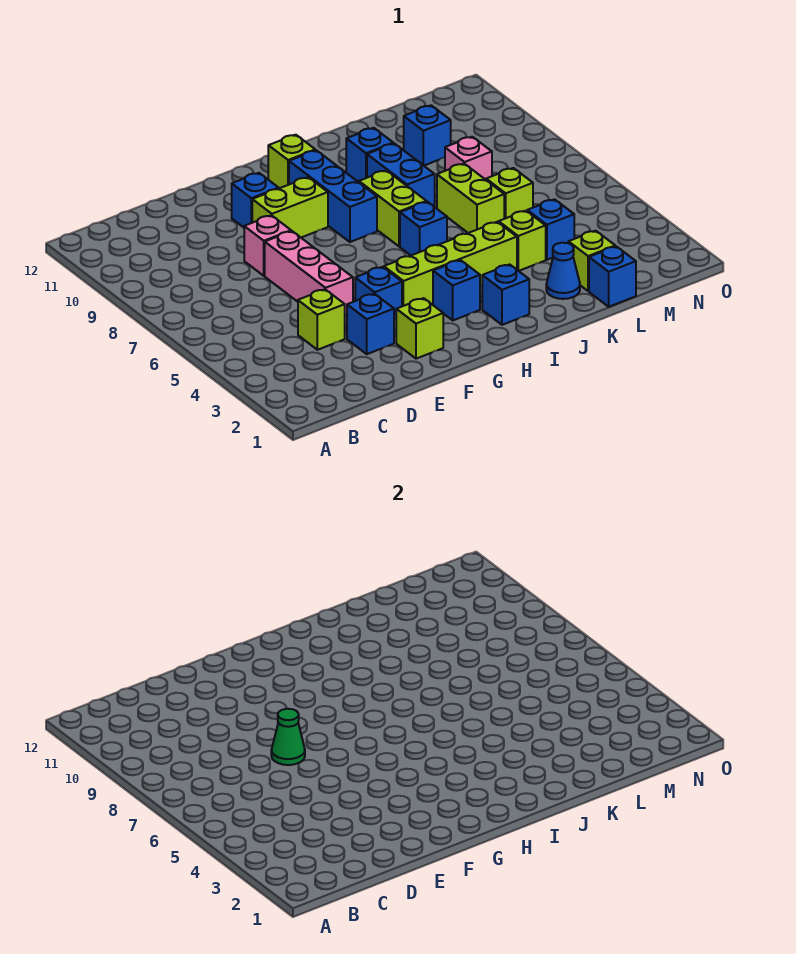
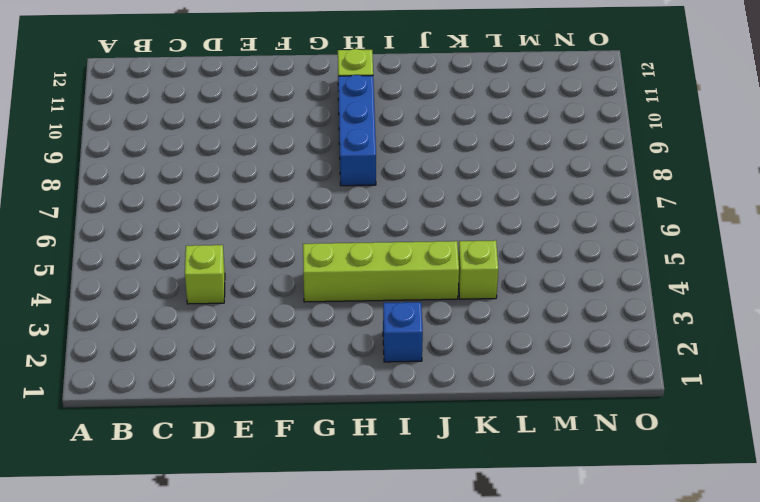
none -> blue 1x1 brick [347,294,394,354]
none -> pink 1x3 brick [265,231,353,315]
none -> pink 1x1 brick [244,215,291,276]

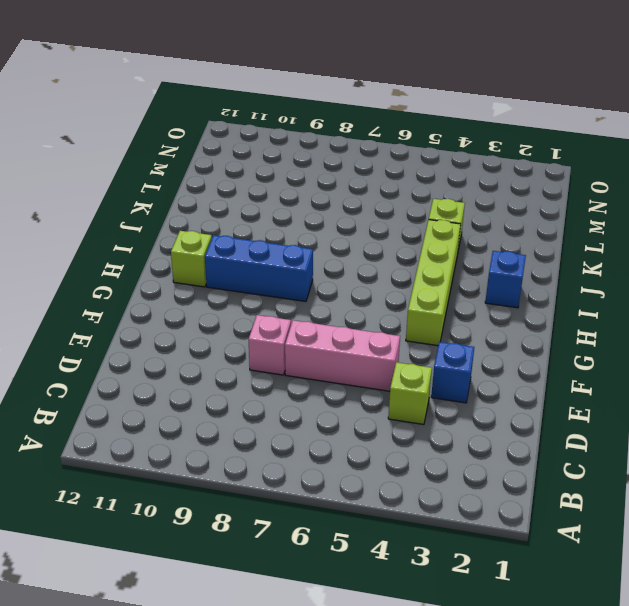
none -> lime 1x1 brick [396,298,443,359]
none -> blue 1x1 brick [355,267,402,319]
none -> lime 1x2 brick [252,177,328,237]

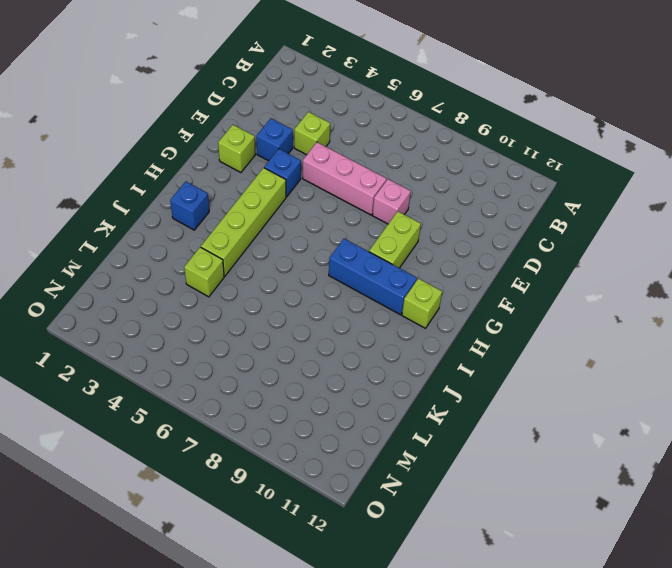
none -> blue 1x1 brick [232,173,279,227]
none -> blue 1x1 brick [433,260,480,320]
none -> blue 1x1 brick [400,202,447,255]

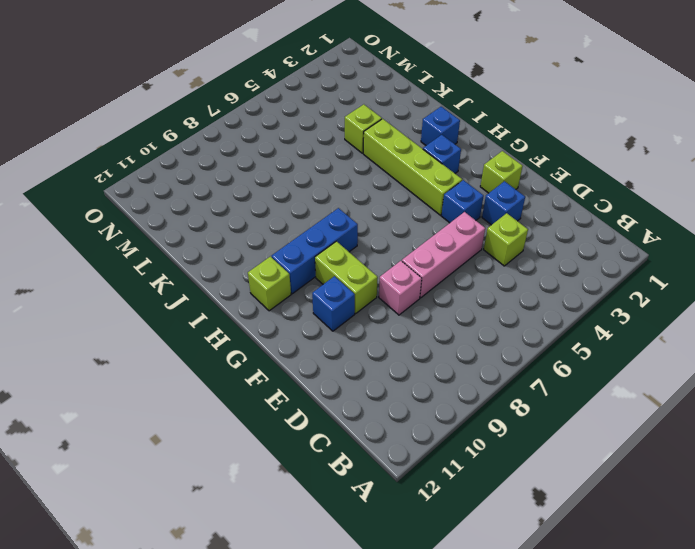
none -> blue 1x1 brick [400,202,447,255]
none -> lime 1x2 brick [359,170,426,247]
none -> blue 1x2 brick [367,143,435,207]

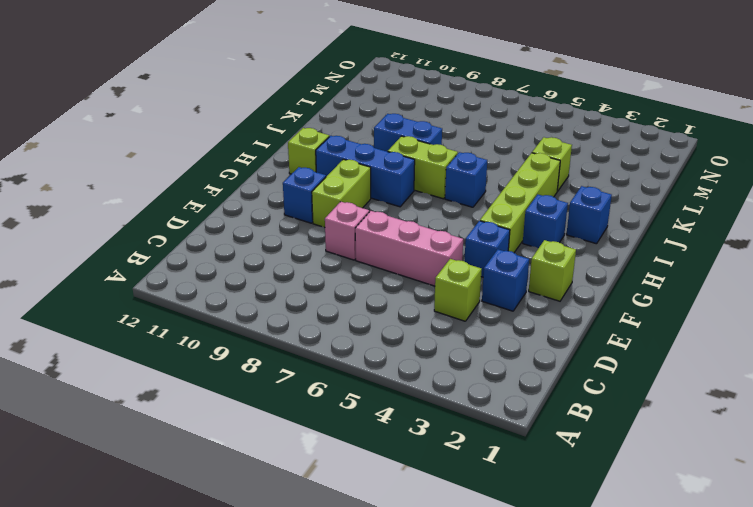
none -> blue 1x1 brick [346,128,393,182]
none -> blue 1x1 cone [546,243,580,299]
none -> lime 1x2 brick [437,164,504,233]

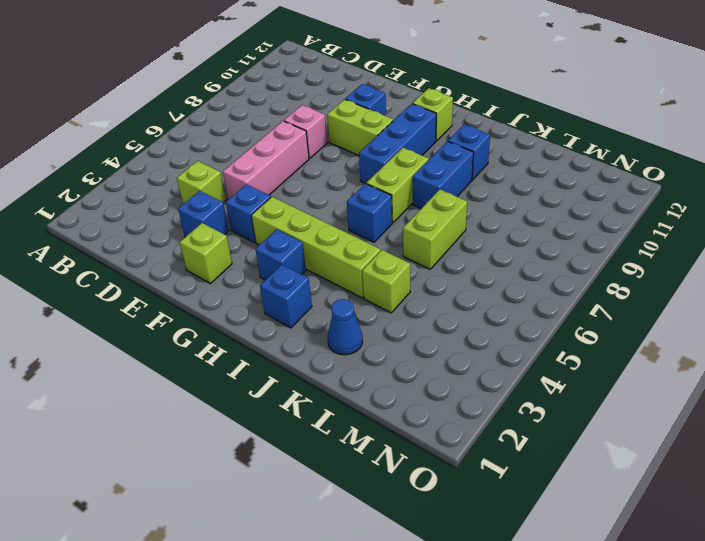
none -> blue 1x1 brick [589,246,636,307]
none -> lime 1x1 brick [568,231,615,291]
none -> blue 1x1 brick [527,199,574,260]

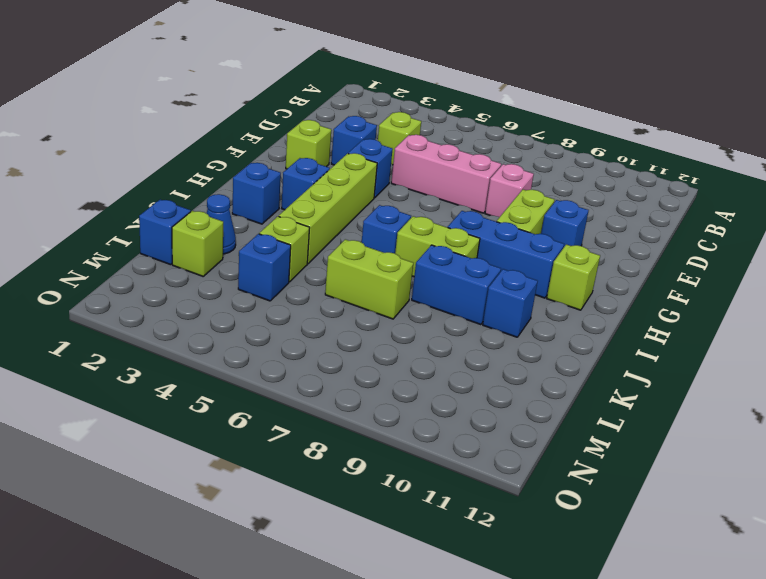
none -> lime 1x1 brick [486,168,533,219]
none -> pink 1x1 brick [445,137,492,180]
none -> blue 1x1 brick [404,105,451,166]

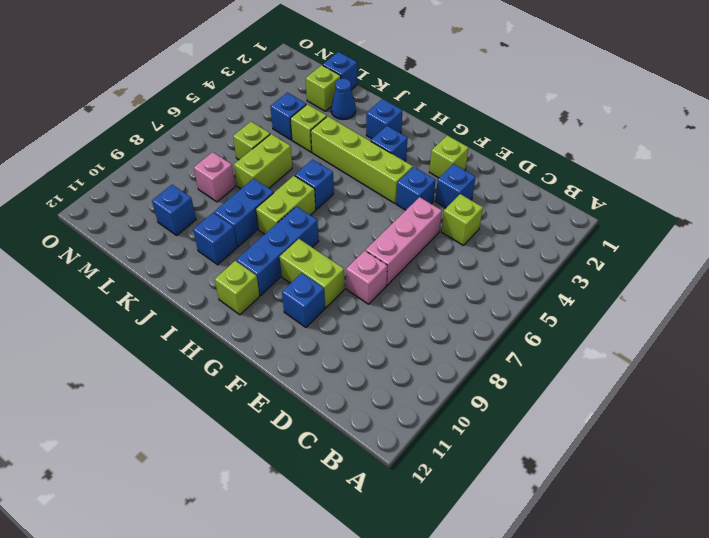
none -> green 1x1 cone [271,709,305,765]

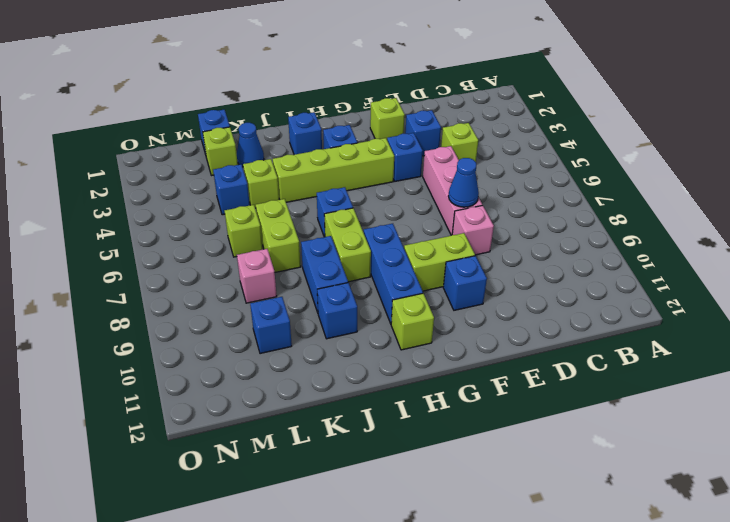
blue 1x1 cone [448,158,479,207] -> green 1x1 cone [271,709,305,765]

